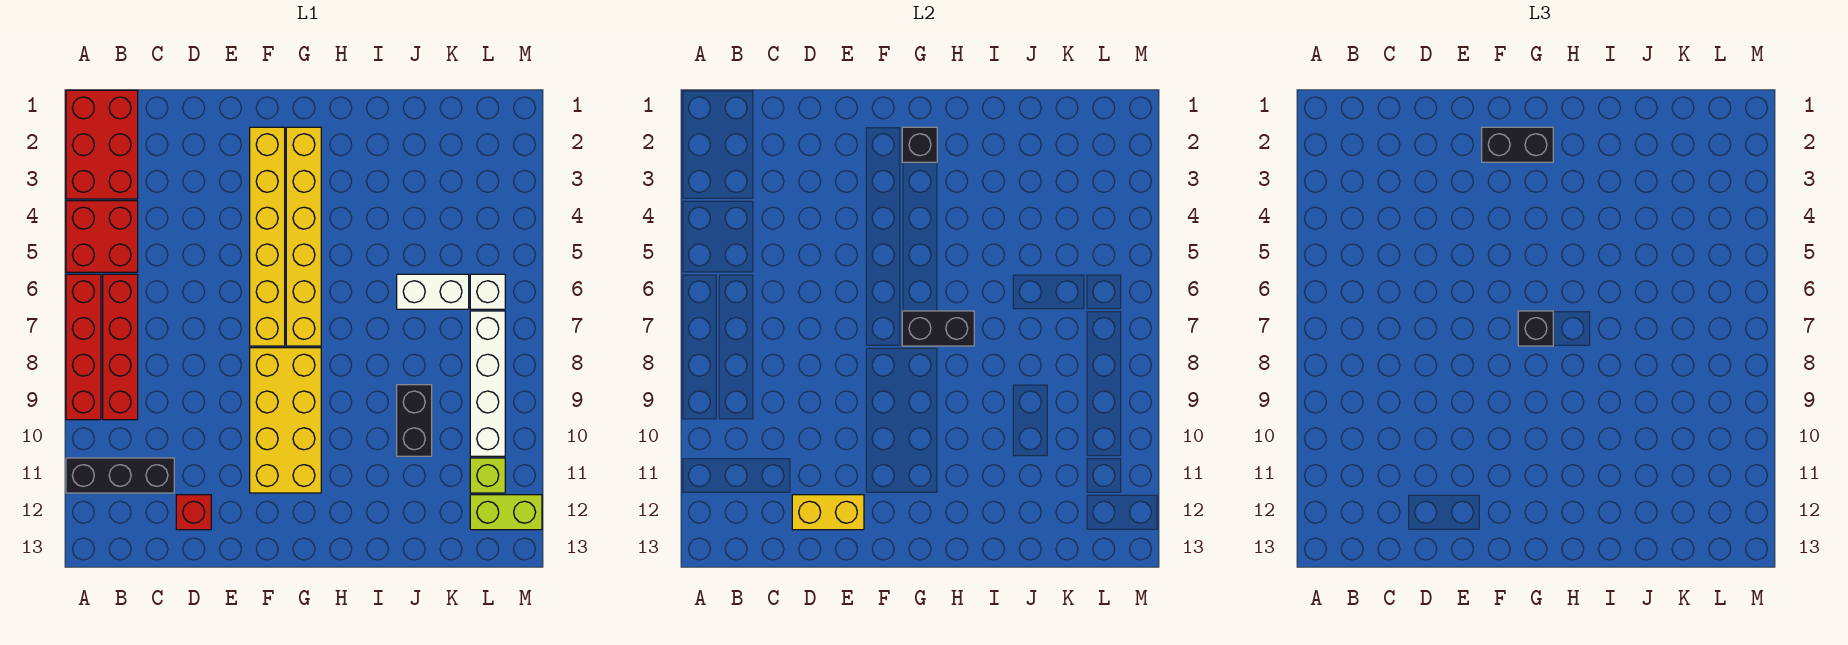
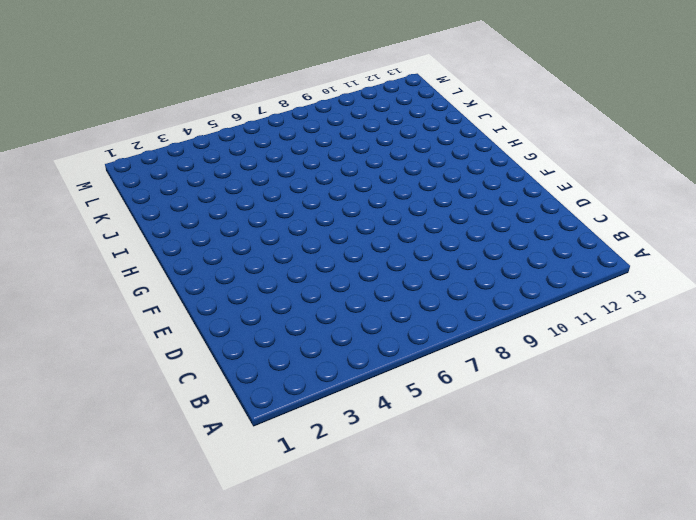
none -> red 2x3 brick [66,90,138,199]
none -> red 2x2 brick [66,201,138,272]
none -> red 1x4 brick [66,274,101,420]

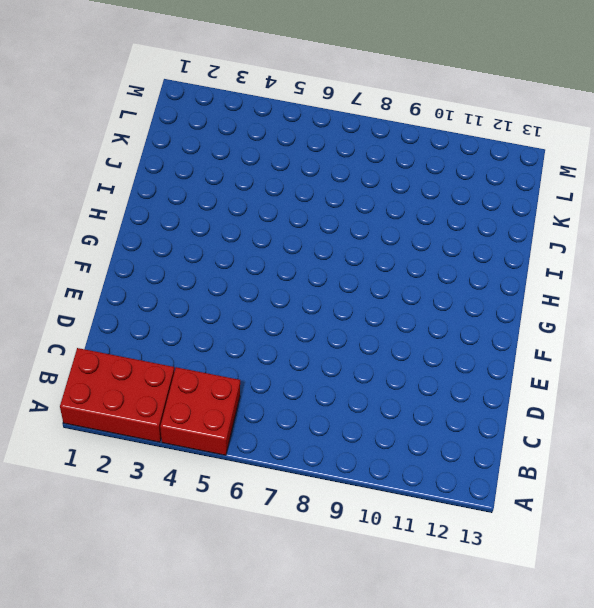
none -> red 1x4 brick [66,274,101,420]
none -> black 1x3 brick [66,458,174,493]
none -> red 1x4 brick [103,274,138,420]

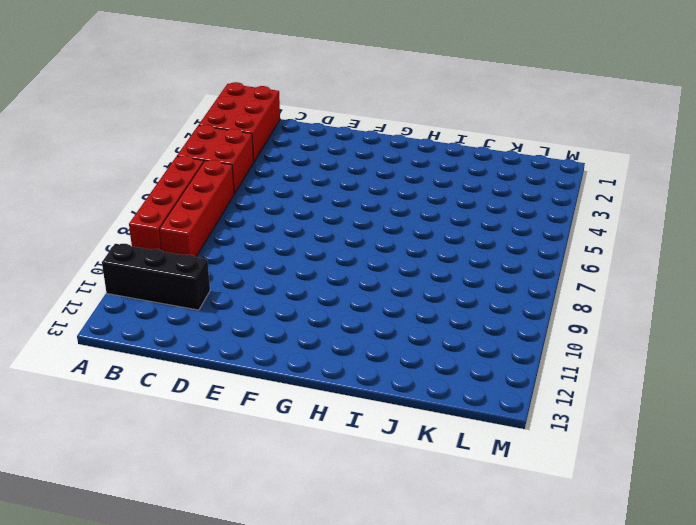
none -> red 1x1 brick [176,495,211,530]
none -> yellow 1x6 brick [250,127,285,346]
none -> yellow 2x4 brick [250,348,321,493]

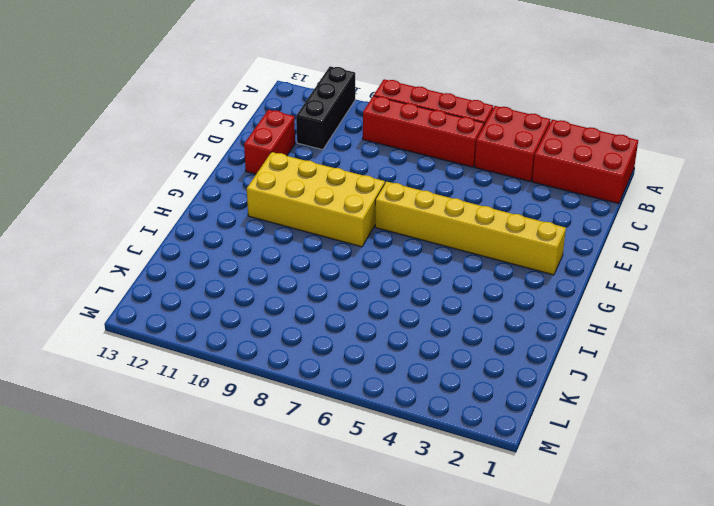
red 1x2 brick [244,110,295,174] -> red 1x1 brick [176,495,211,530]
none -> yellow 1x6 brick [286,127,321,346]
none -> white 1x2 brick [397,274,469,309]
none -> black 1x2 brick [397,385,432,456]

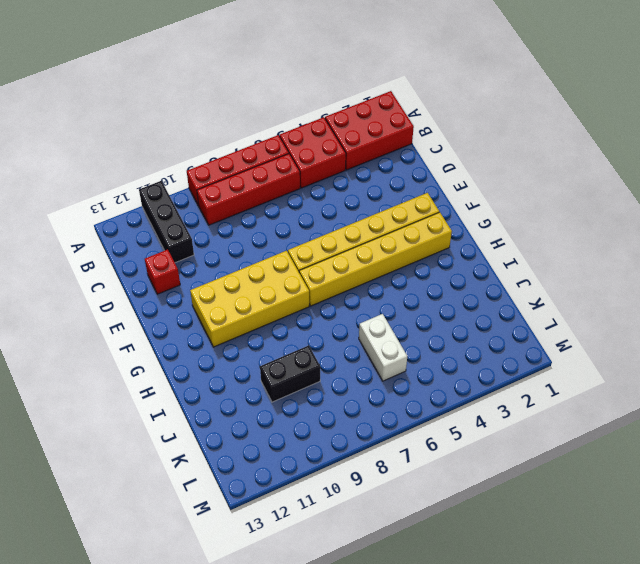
none -> white 1x1 brick [470,274,505,309]
none -> white 1x4 brick [470,311,505,456]
none -> lime 1x1 brick [470,458,505,493]

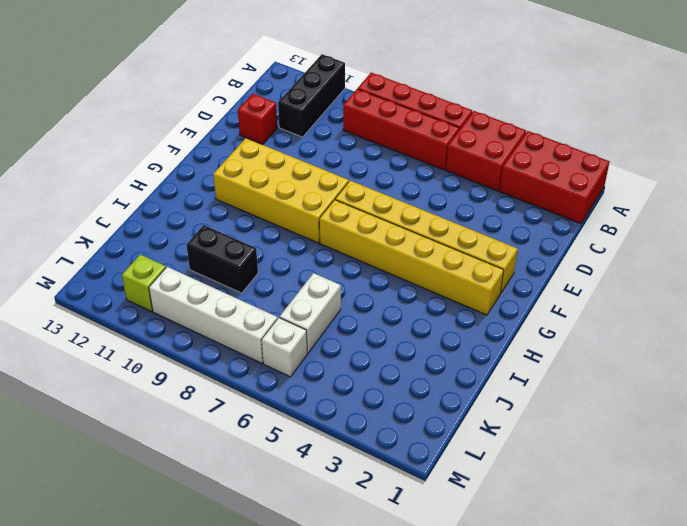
none -> lime 1x2 brick [470,495,542,530]
none -> yellow 1x2 brick [792,495,864,530]
none -> black 1x1 brick [902,127,937,162]

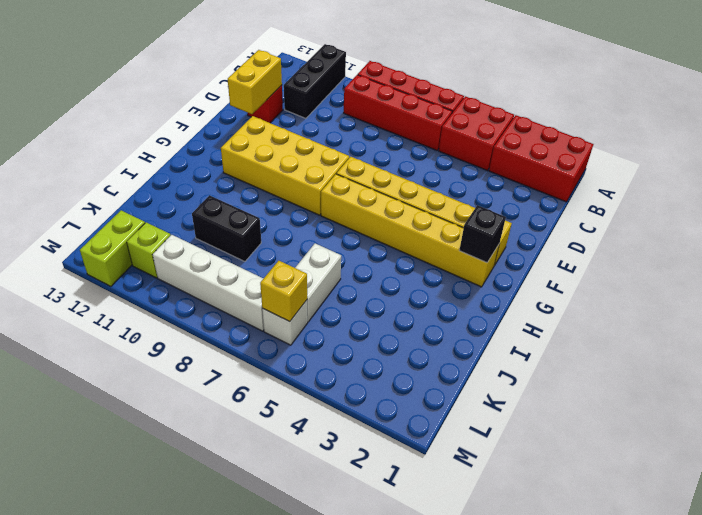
yellow 1x1 brick [260,261,307,322] -> none
none -> black 1x2 brick [902,311,974,346]
none -> black 1x2 brick [1482,127,1553,162]
none -> black 1x1 brick [1518,311,1553,346]

